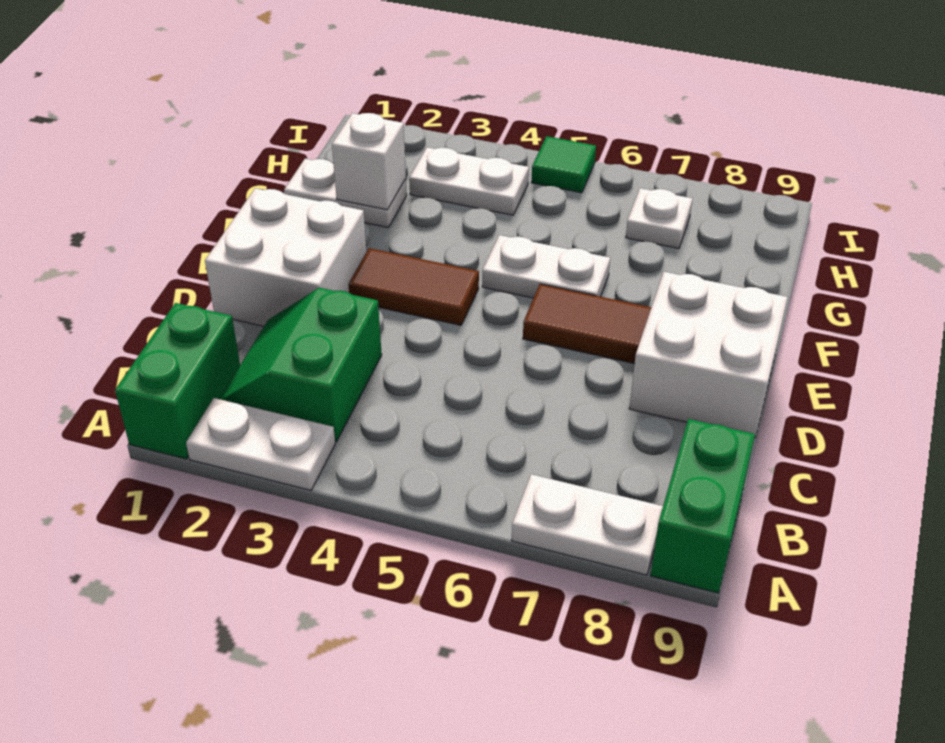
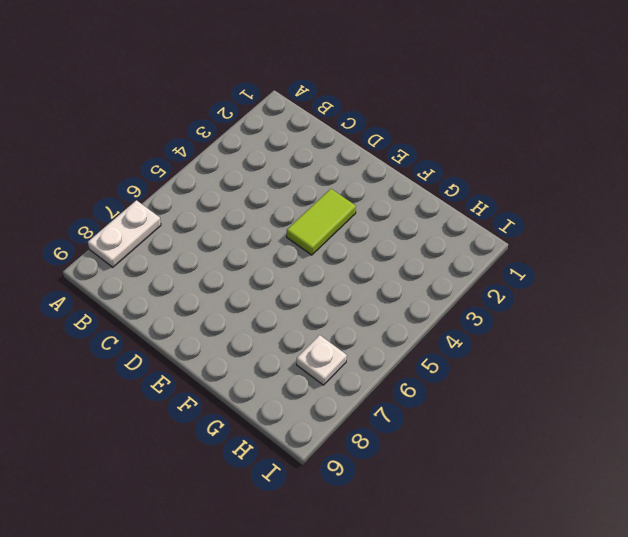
lime 1x2 tile [287,189,356,255] -> brown 1x2 tile [348,248,479,325]
none -> green 1x2 brick [115,303,240,459]
none -> white 1x2 plate [186,398,335,490]
none -> green 1x2 brick [650,419,755,593]

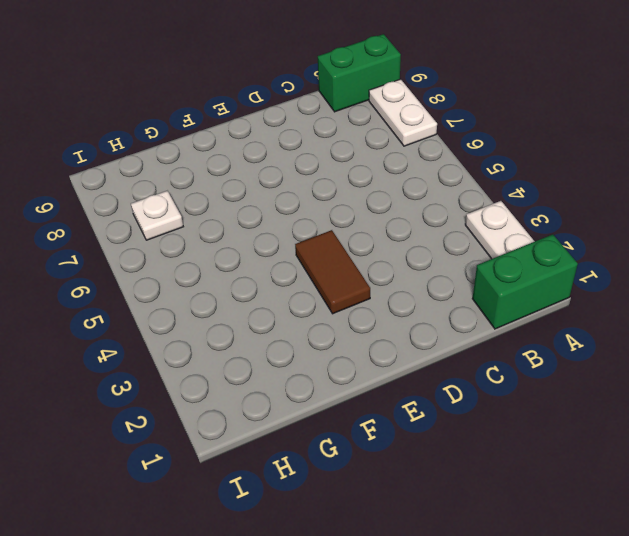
none -> green 2x2 slope [219,288,382,442]
none -> white 2x2 brick [205,188,367,326]
none -> white 2x2 brick [629,272,788,438]

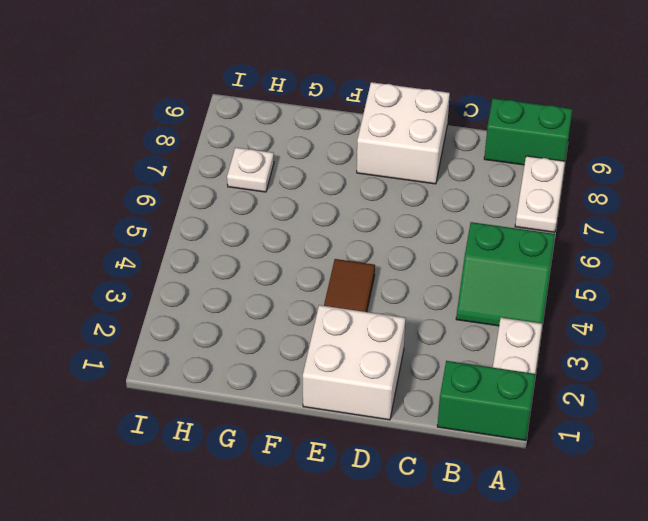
green 2x2 slope [456,222,555,326] -> green 2x2 slope moved to [219,288,382,442]
none -> brown 1x2 tile [523,284,651,364]
none -> white 1x2 plate [482,235,610,298]
none -> white 1x2 plate [284,159,407,227]

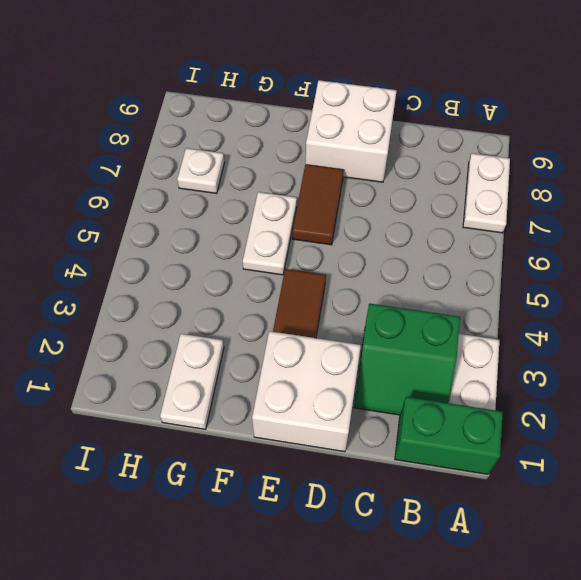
none -> green 1x2 brick [650,419,755,593]
none -> white 1x2 plate [409,147,529,215]
none -> green 1x1 tile [531,136,596,193]

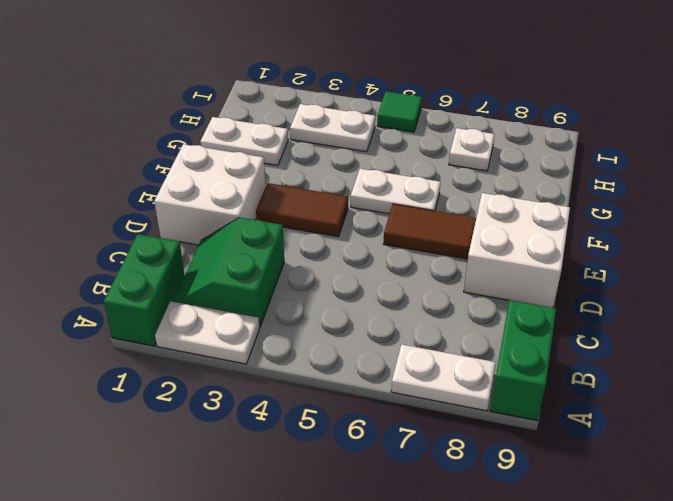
none -> white 1x1 brick [332,113,406,210]

